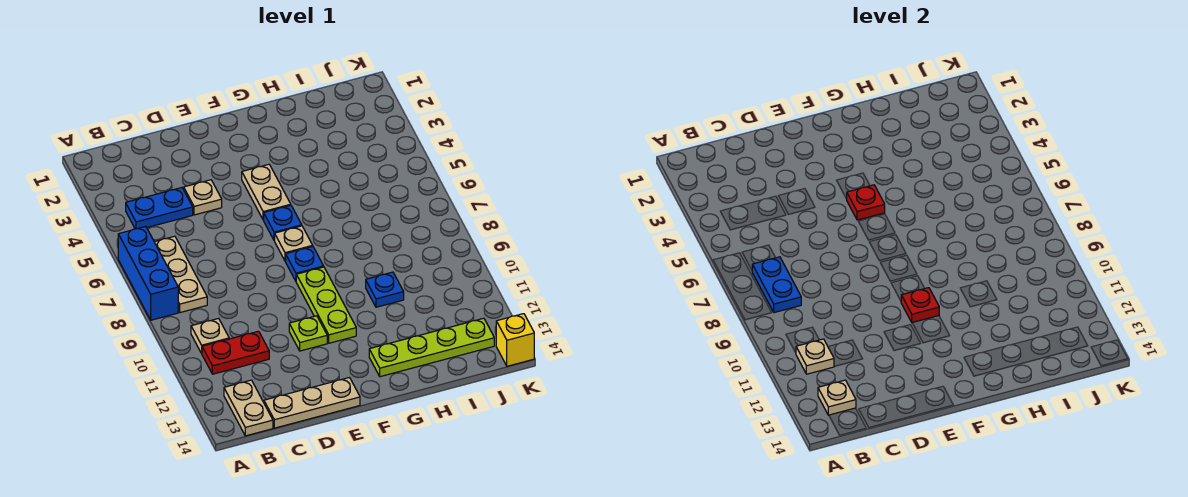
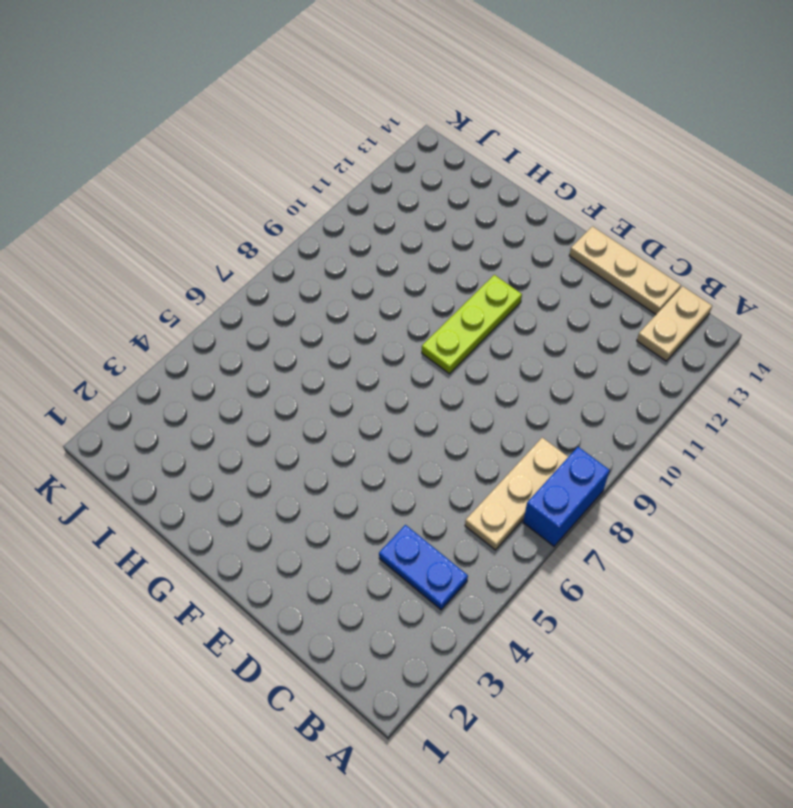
blue 1x2 brick [523,447,610,546] -> blue 1x3 brick [118,227,178,320]
none -> tan 1x1 plate [191,318,229,353]
none -> red 1x2 plate [202,331,269,374]
none -> tan 1x1 plate [184,180,222,215]

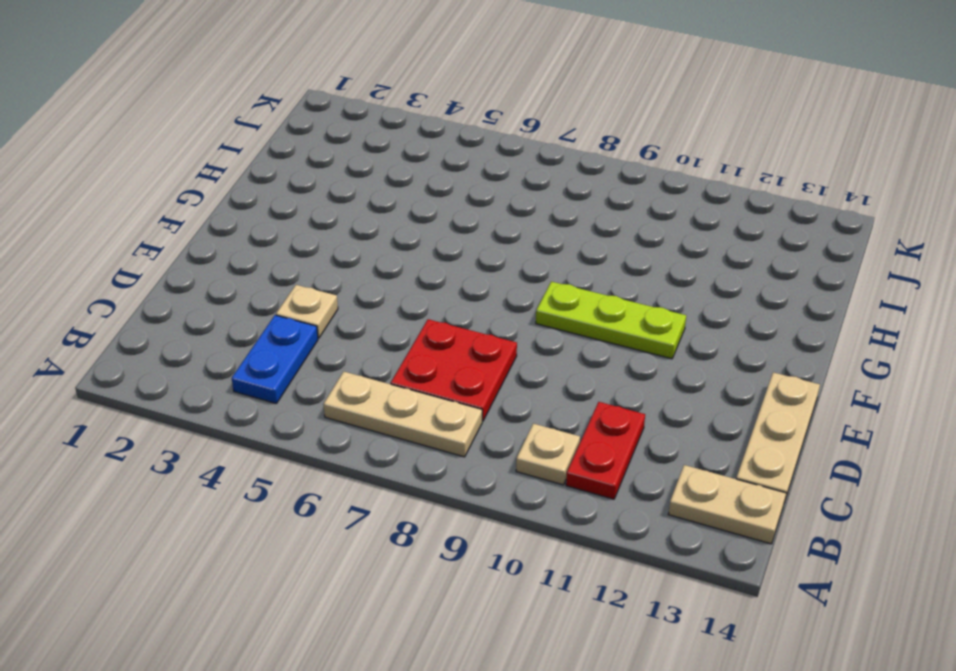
red 2x2 plate [391,319,517,421] -> none
none -> blue 1x3 brick [118,227,178,320]
none -> lime 1x1 plate [289,316,327,351]
none -> tan 1x2 plate [242,164,291,220]

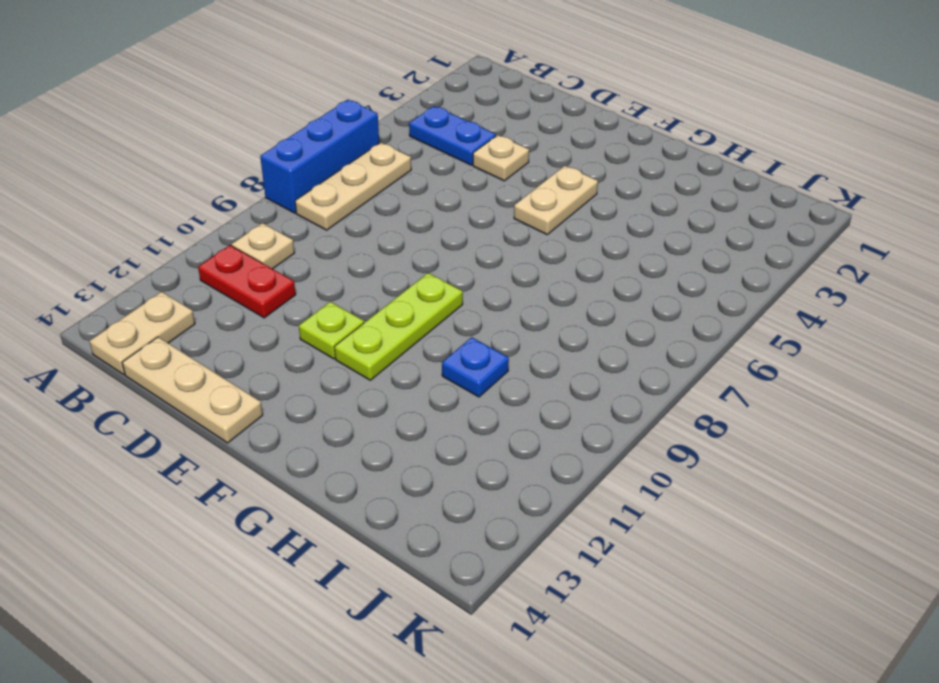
none -> blue 1x1 plate [264,205,302,241]
none -> tan 1x1 plate [275,226,313,261]
none -> blue 1x1 plate [286,247,324,281]

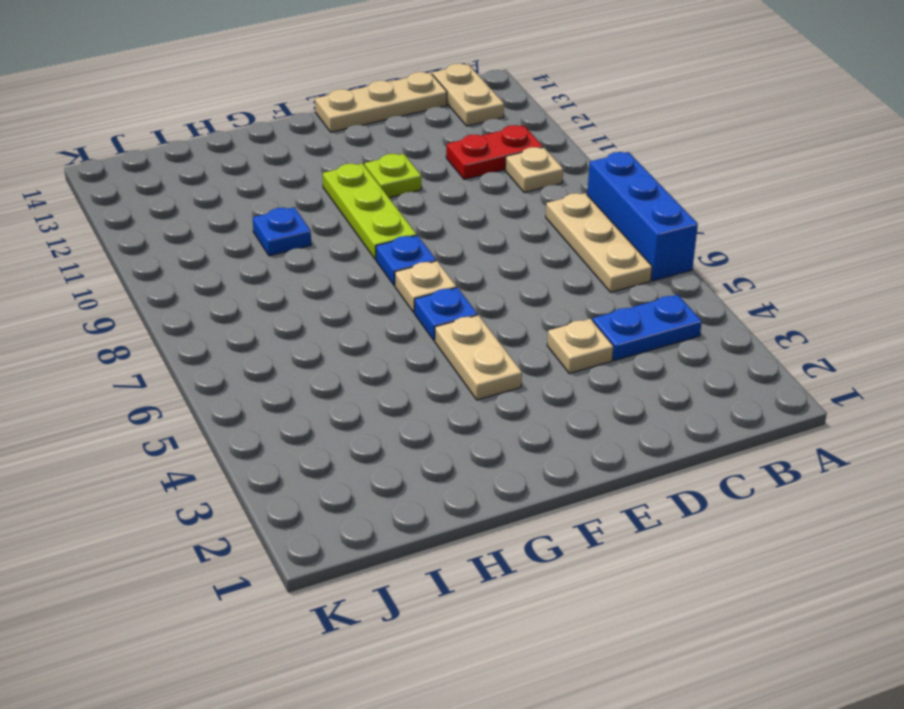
none -> lime 1x4 plate [369,318,494,377]
none -> yellow 1x1 brick [496,314,534,366]
none -> blue 1x2 plate [752,257,801,313]

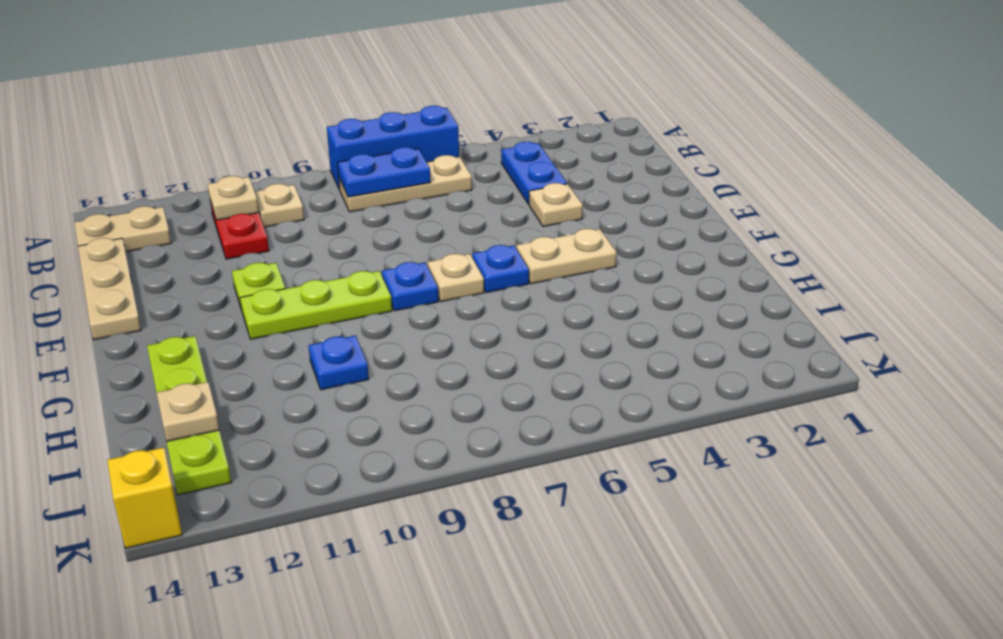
tan 1x1 plate [156,382,219,442] -> tan 1x1 plate moved to [818,380,856,415]
none -> red 1x1 plate [847,185,885,220]
none -> red 1x1 plate [901,288,939,323]

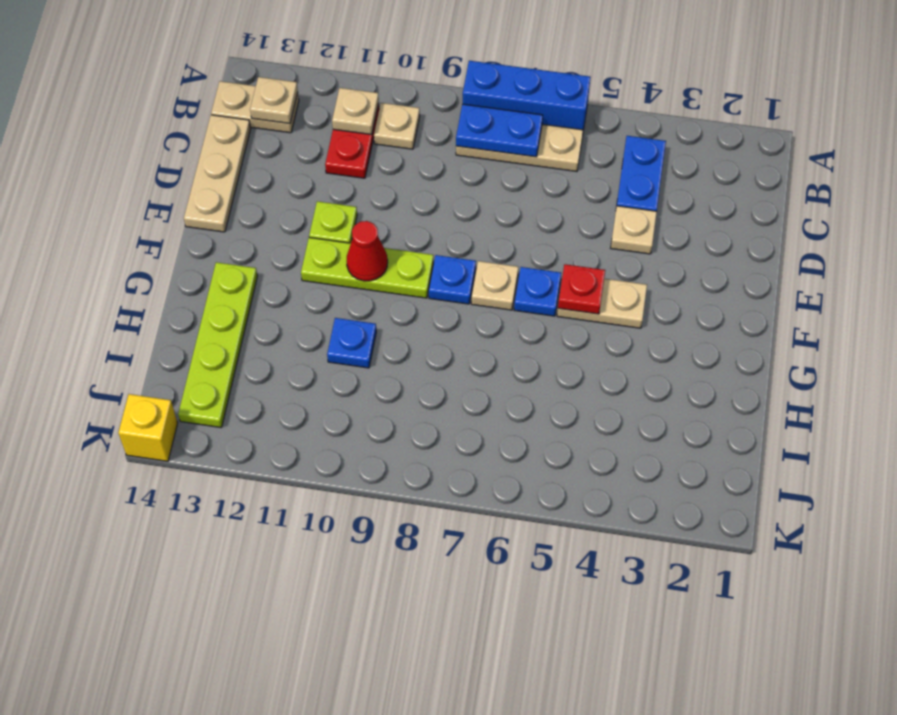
red 1x1 cone [347,221,388,281] -> red 1x1 plate [901,288,939,323]

